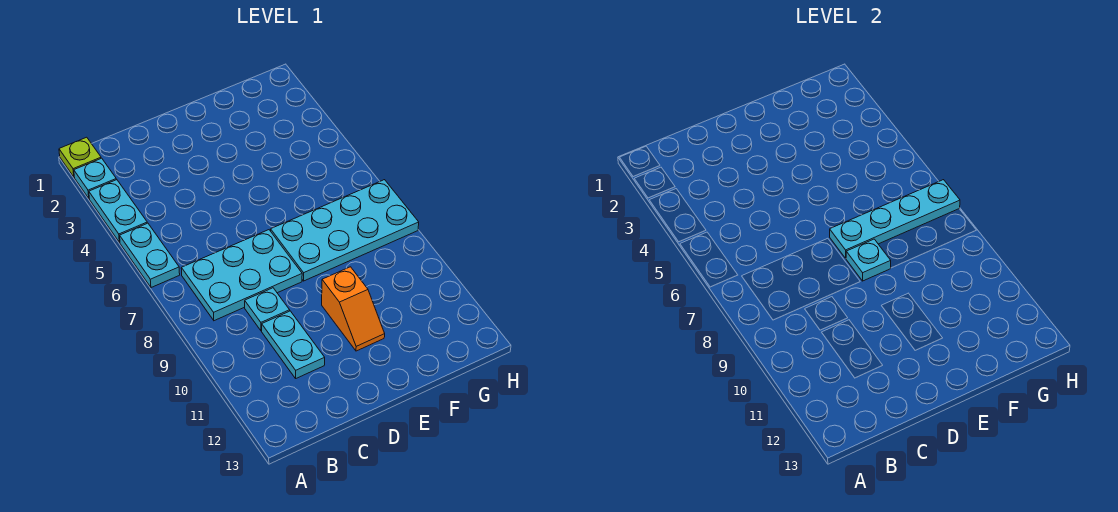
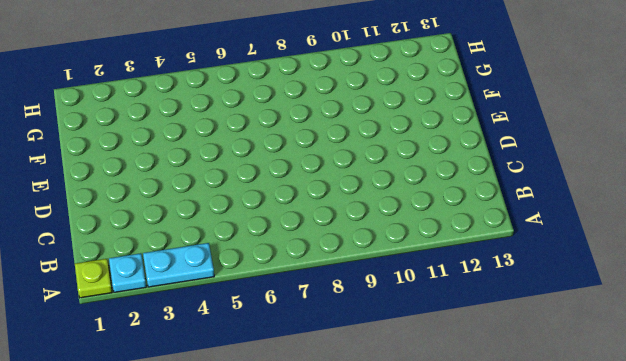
none -> cyan 1x2 plate [120,223,180,288]
none -> cyan 2x3 plate [181,230,302,321]

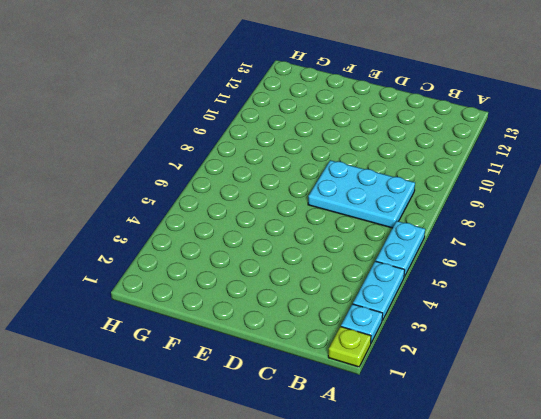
none -> cyan 1x1 plate [245,288,290,331]
none -> cyan 1x2 plate [262,311,325,378]

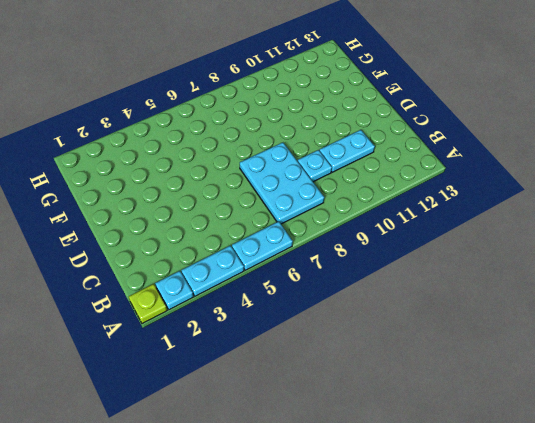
none -> cyan 2x4 plate [271,180,419,281]
none -> orange 1x2 slope [322,267,385,351]

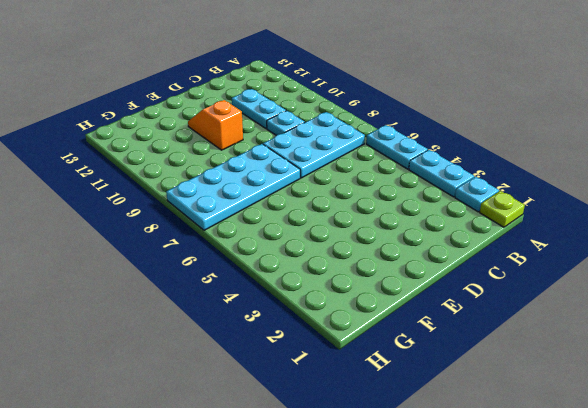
none -> cyan 1x4 plate [830,180,960,258]
none -> cyan 1x1 plate [846,239,891,281]

